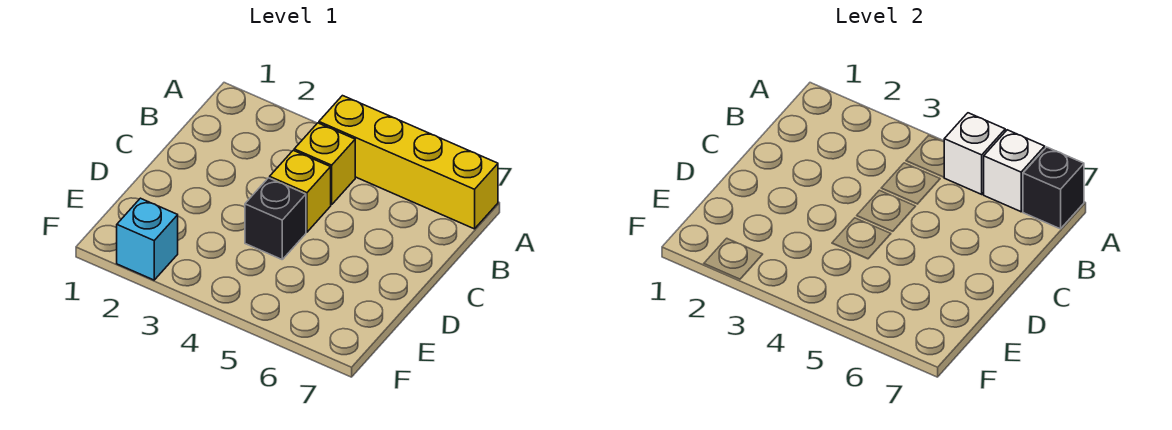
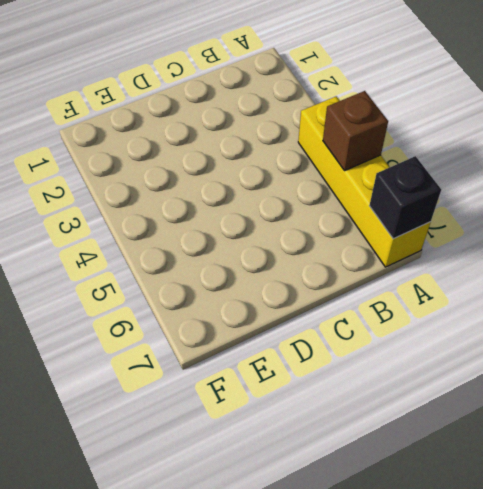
brown 1x1 brick [323,91,388,170] -> white 1x1 brick [944,113,1005,194]
none -> yellow 1x1 brick [294,123,355,205]
none -> yellow 1x1 brick [270,150,331,232]

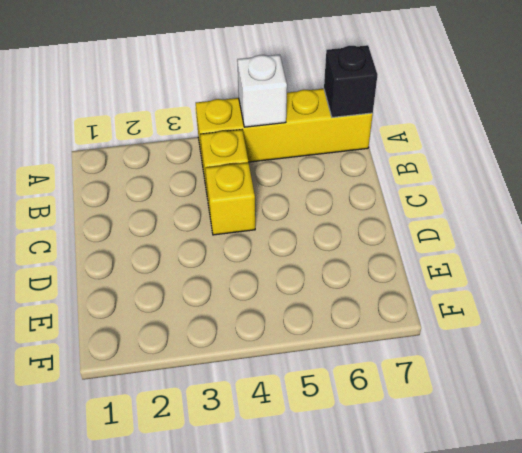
none -> black 1x1 brick [245,178,306,259]
none -> cyan 1x1 brick [117,198,178,280]

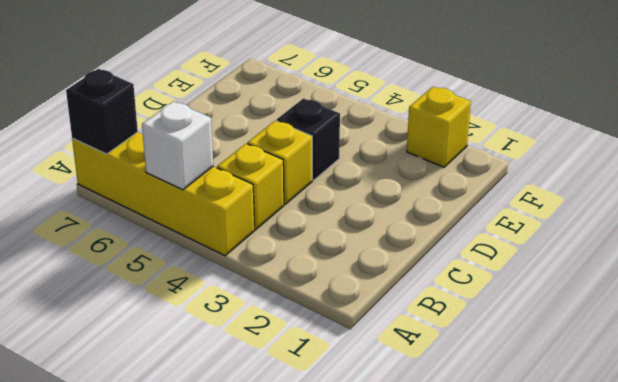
yellow 1x1 brick [407,87,471,167] -> cyan 1x1 brick [117,198,178,280]
none -> white 1x1 brick [983,130,1045,212]

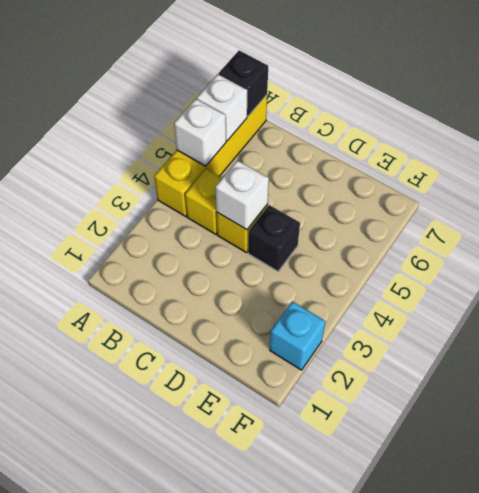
white 1x1 brick [215,160,269,230] -> none

